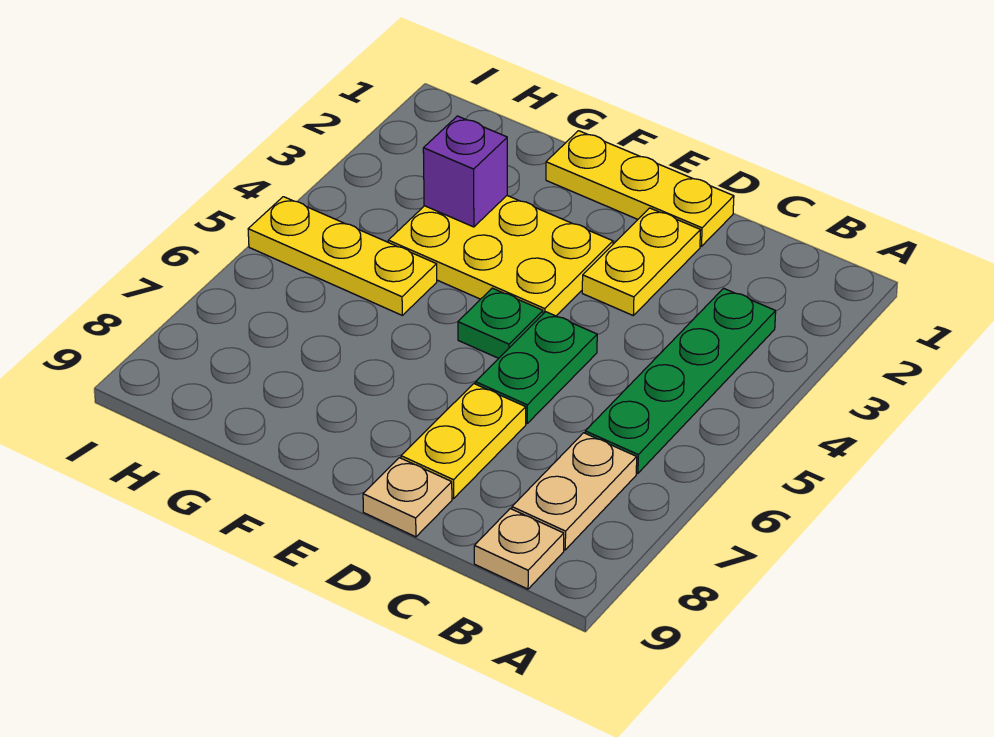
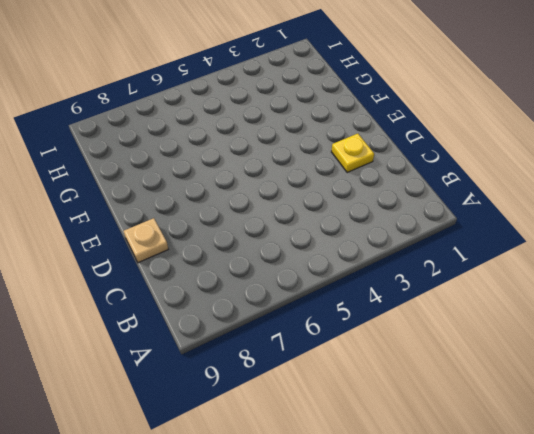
yellow 1x1 plate [331,134,374,173] -> yellow 1x2 plate [582,208,700,315]
none -> green 1x4 plate [585,288,776,473]
none -> tan 1x2 plate [512,433,637,550]
none -> tan 1x1 plate [474,509,564,589]

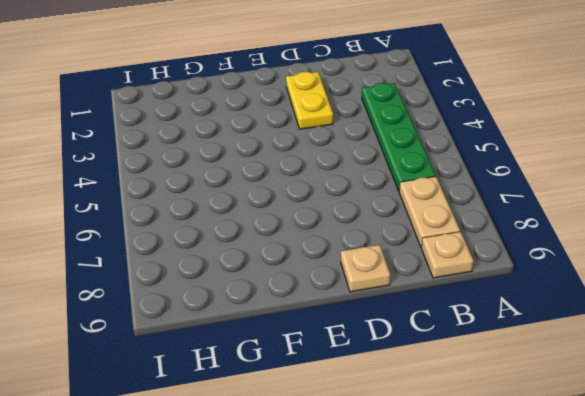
none -> yellow 1x3 plate [546,131,734,246]
none -> green 1x2 plate [475,312,597,423]
none -> yellow 1x2 plate [401,384,526,498]

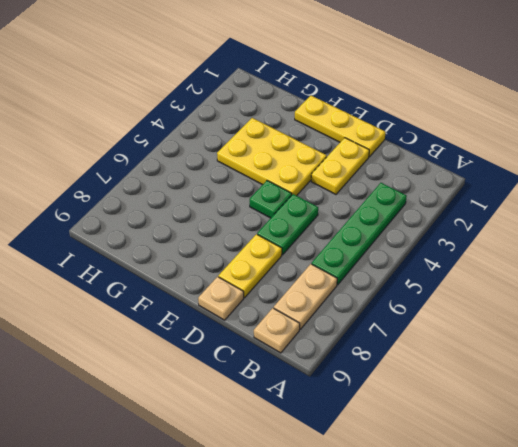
none -> yellow 1x3 plate [248,197,437,315]
none -> purple 1x1 brick [423,116,507,227]

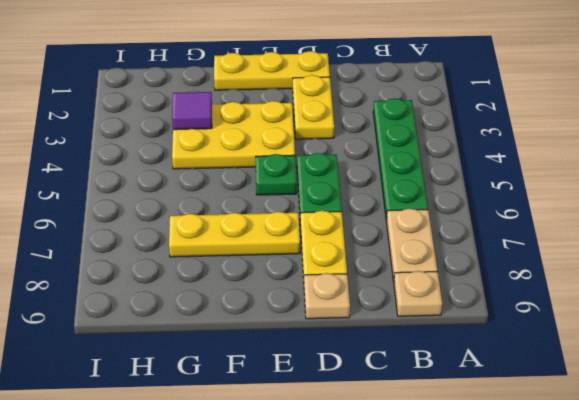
yellow 1x3 plate [169,212,300,257] -> yellow 1x3 plate moved to [248,197,437,315]
purple 1x1 tile [172,92,212,130] -> purple 1x1 brick [423,116,507,227]

